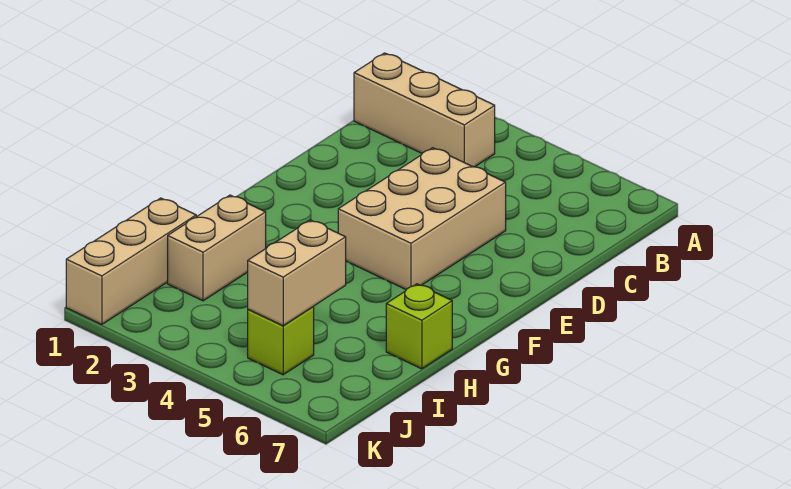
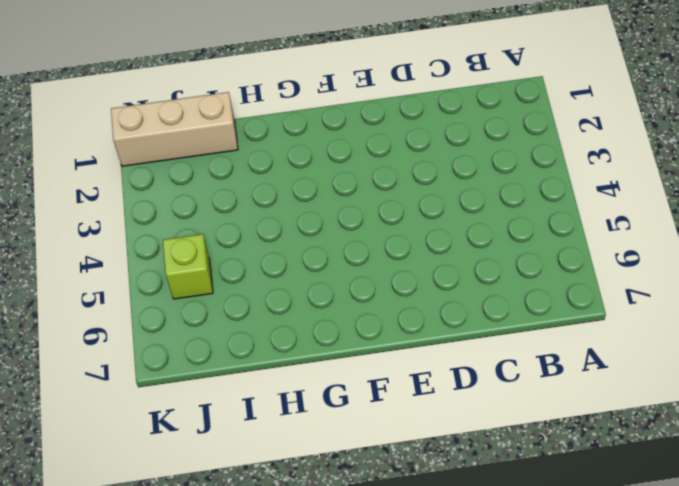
none -> tan 1x3 brick [354,53,495,167]
none -> tan 2x3 brick [338,148,506,289]

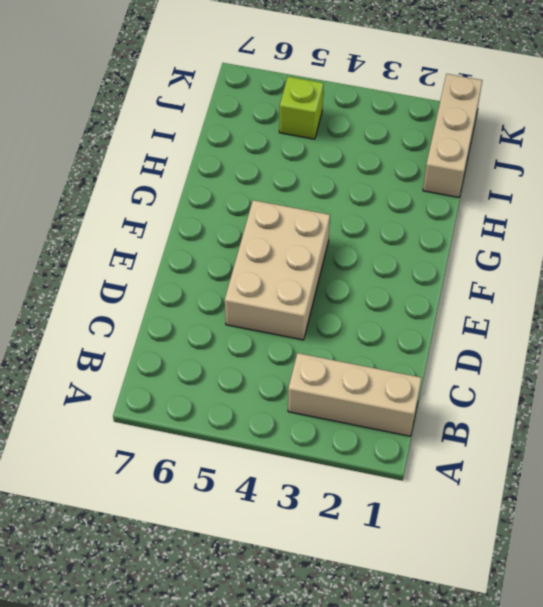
none -> tan 1x2 brick [168,195,266,301]
none -> lime 1x1 brick [386,284,452,369]

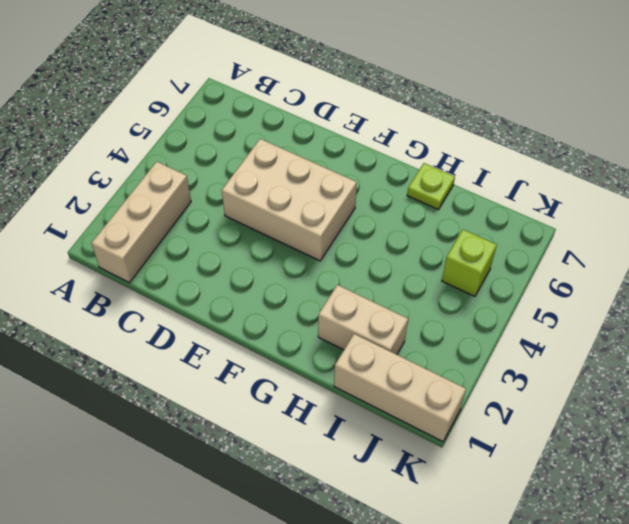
lime 1x1 plate [407,163,455,210] -> lime 1x1 brick [386,284,452,369]
none -> tan 1x2 brick [248,220,346,326]

